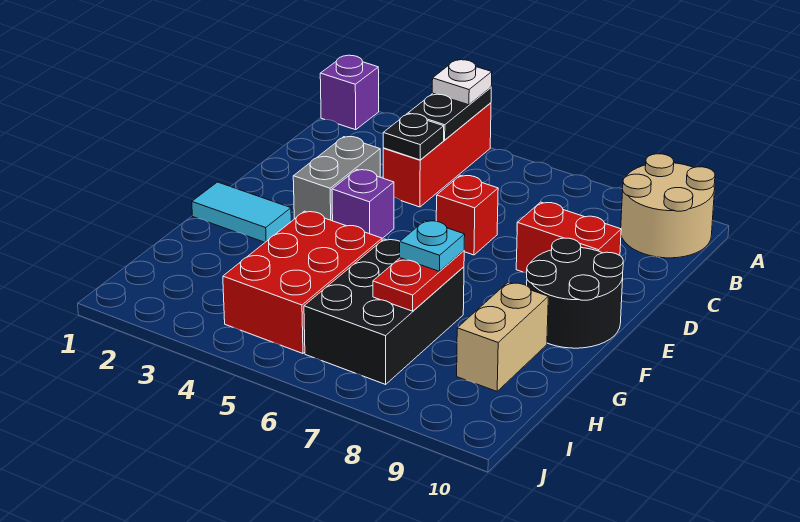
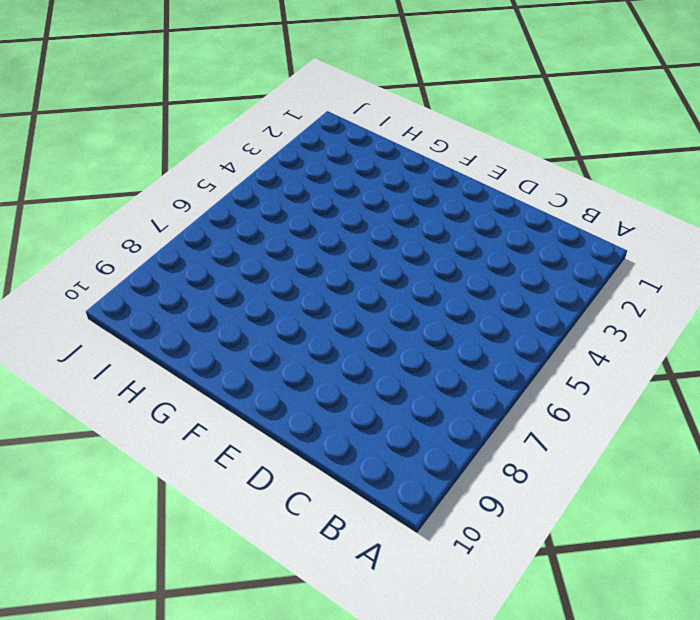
none -> purple 1x1 brick [320,55,379,130]
none -> red 1x3 brick [383,103,491,207]
none -> tan 2x2 round brick [621,154,715,258]

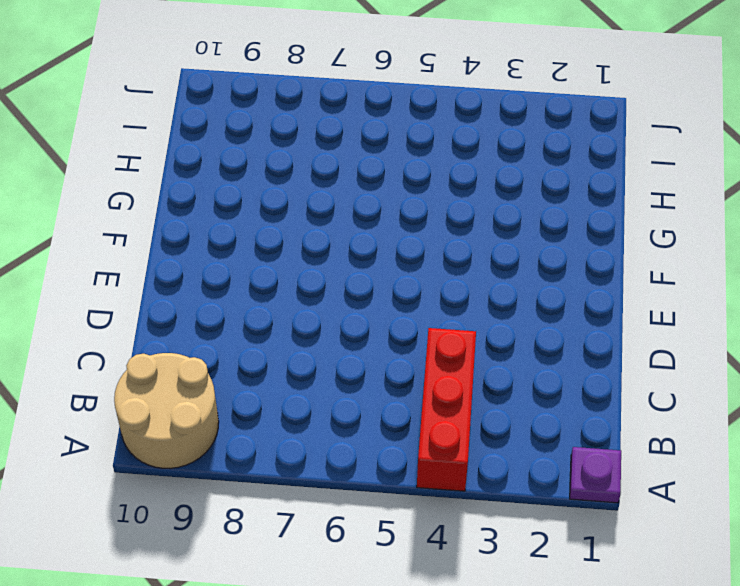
purple 1x1 plate [570,447,621,503] -> purple 1x1 brick [320,55,379,130]
none -> grey 1x2 brick [293,137,380,221]
none -> red 1x1 brick [436,175,498,255]
none -> red 1x2 brick [516,202,621,273]

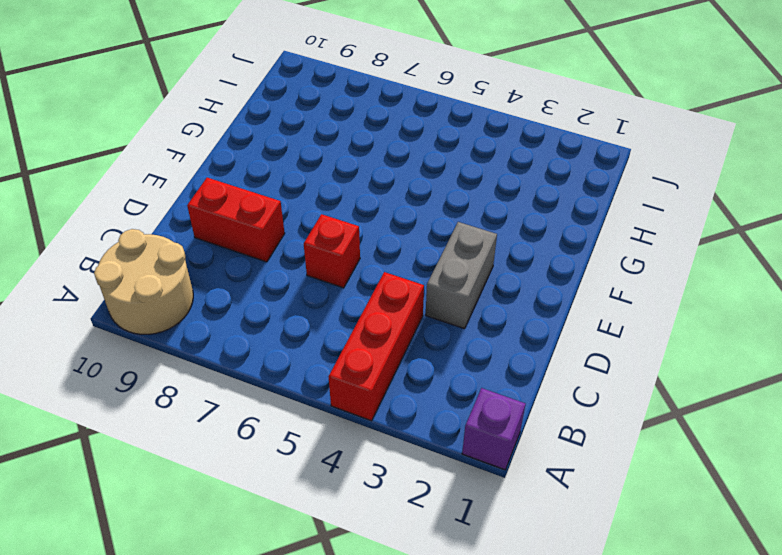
none -> purple 1x1 brick [332,170,394,238]
none -> black 2x2 round brick [527,238,623,348]
none -> cyan 1x2 tile [192,182,291,242]

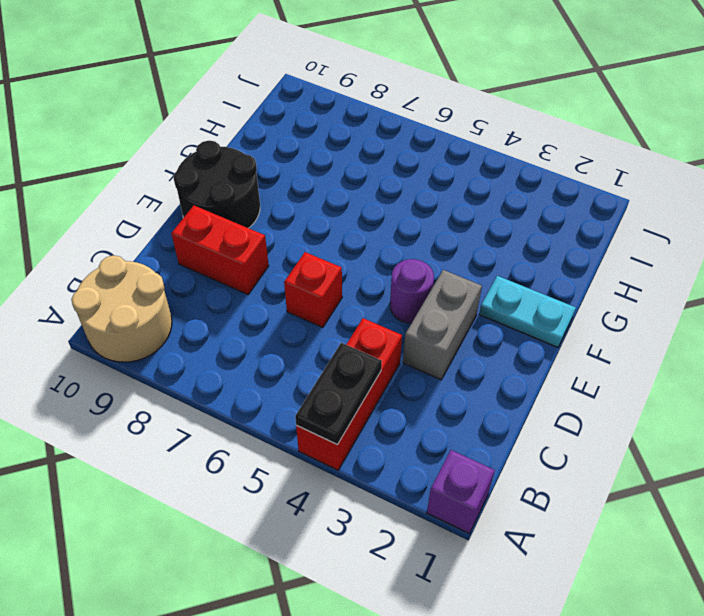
purple 1x1 round brick [390,259,434,323] -> purple 1x1 brick [332,170,394,238]
cyan 1x2 plate [479,276,576,347] -> cyan 1x2 tile [192,182,291,242]
none -> red 2x3 brick [223,211,382,353]
none -> black 2x3 brick [304,239,464,384]
none -> tan 1x2 brick [457,282,548,391]

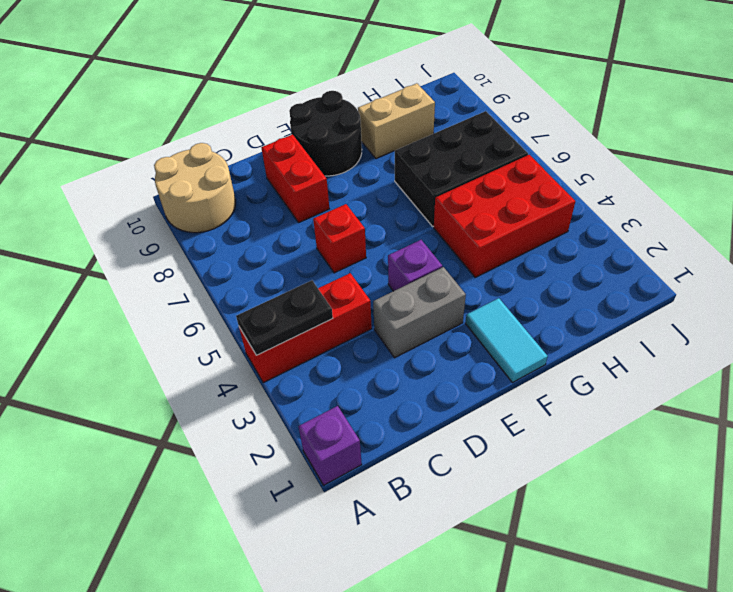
none -> black 1x1 plate [383,114,444,160]
none -> red 1x2 plate [373,251,464,311]
none -> white 1x1 plate [432,60,492,105]

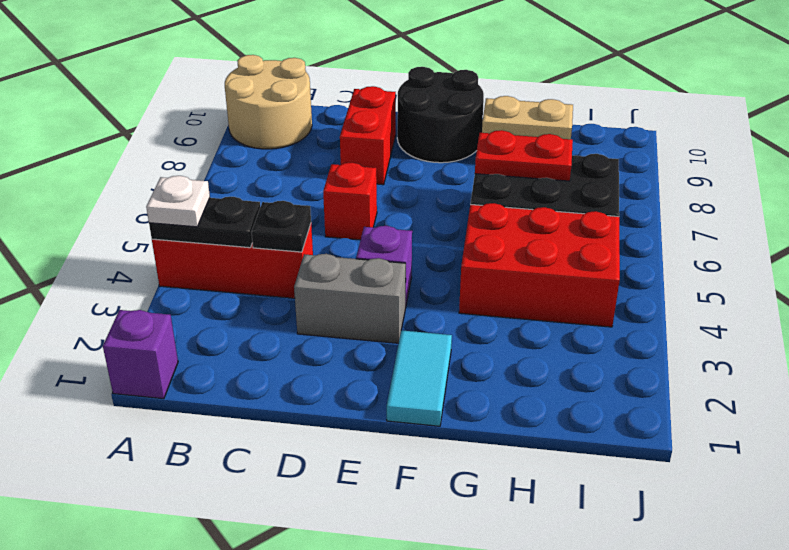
none -> cyan 1x1 plate [400,221,465,271]

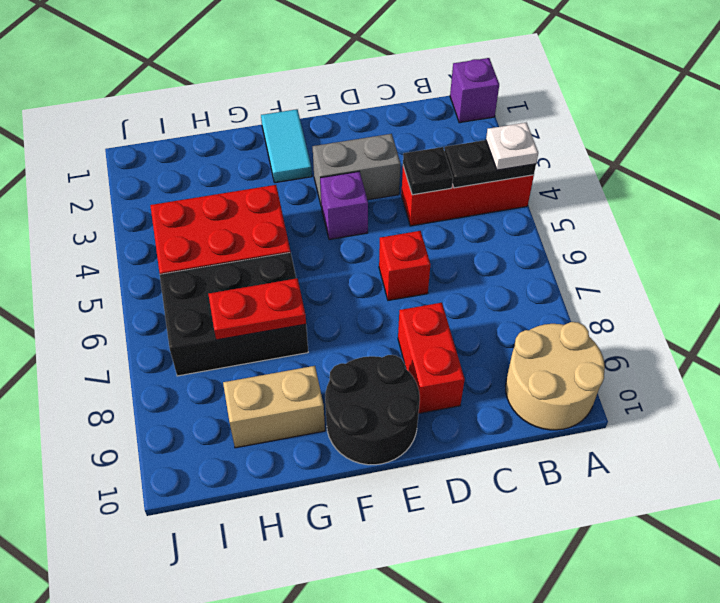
none -> cyan 1x1 plate [400,221,465,271]

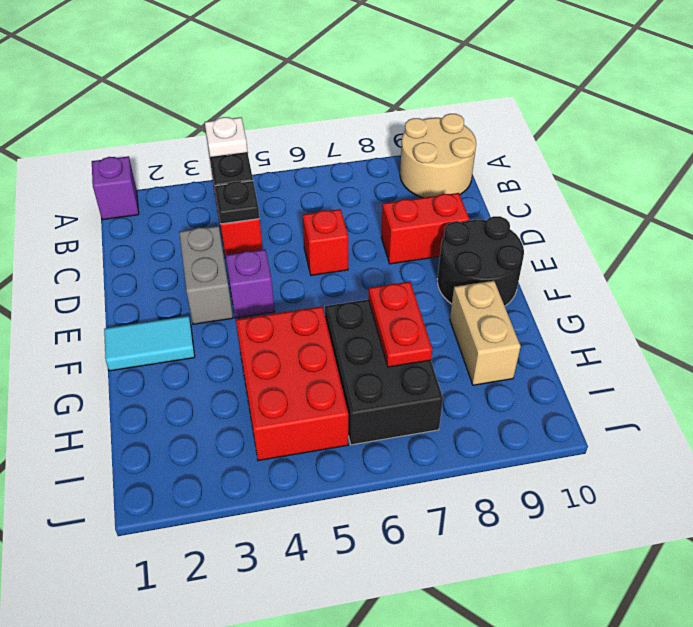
none -> cyan 1x1 plate [400,221,465,271]

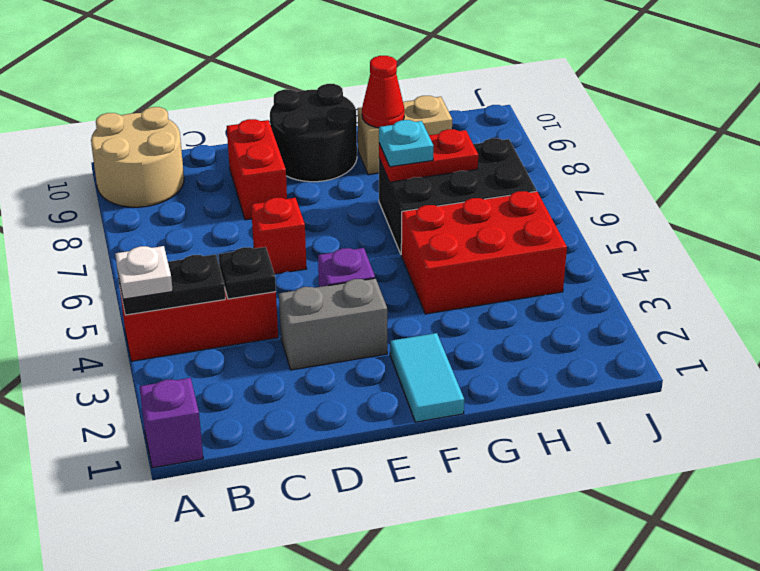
red 1x1 cone [362,56,405,128] -> none

